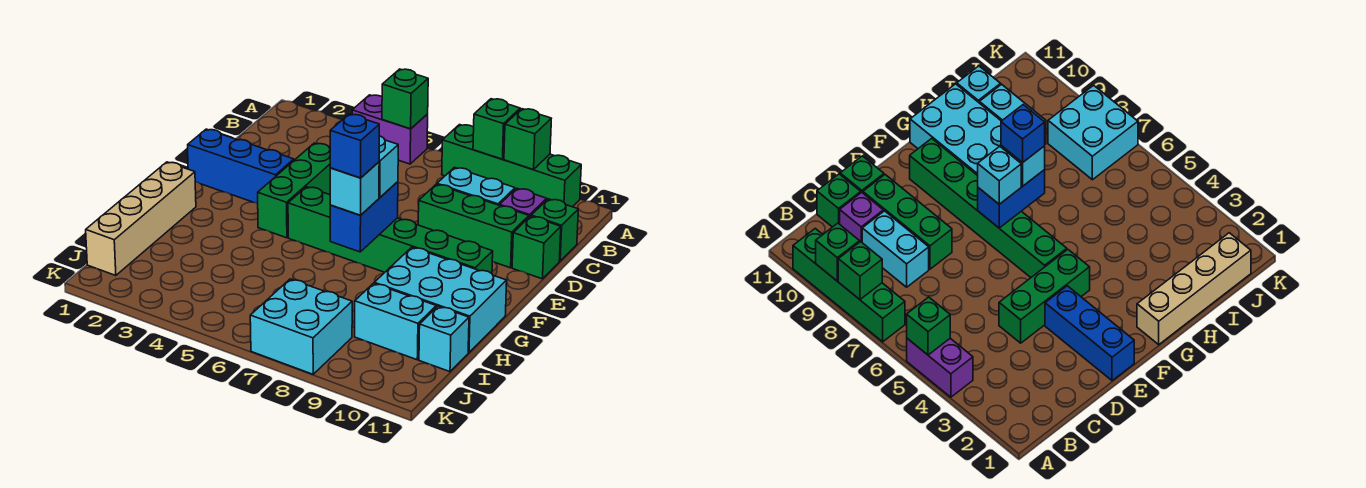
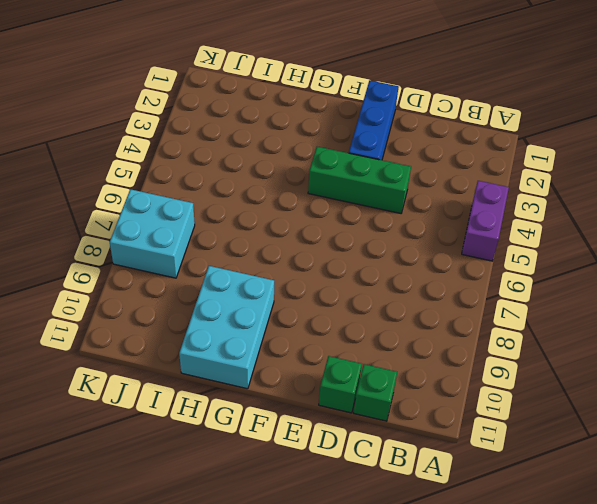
none -> green 1x4 brick [442,125,581,207]
none -> cyan 1x2 brick [437,168,515,205]
none -> purple 1x1 brick [500,188,547,217]

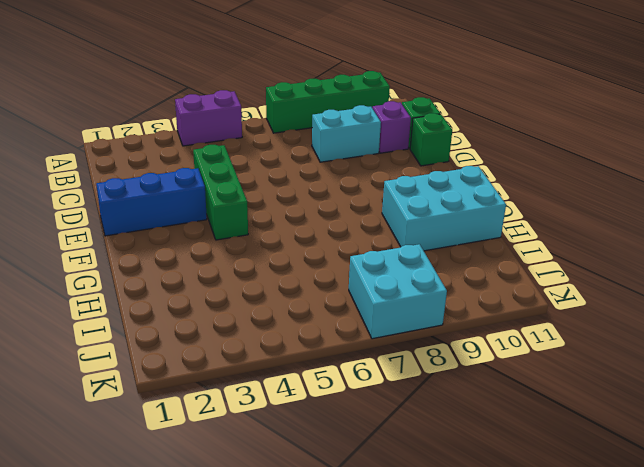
none -> green 1x3 brick [418,184,529,268]
none -> green 1x6 brick [288,187,493,273]
none -> tan 1x4 brick [86,162,196,276]

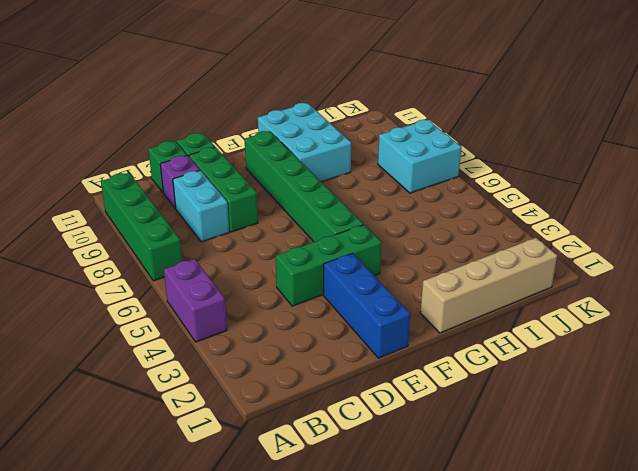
none -> cyan 1x2 brick [355,283,436,360]
none -> cyan 1x1 brick [419,306,469,372]
none -> green 1x1 brick [382,69,428,129]

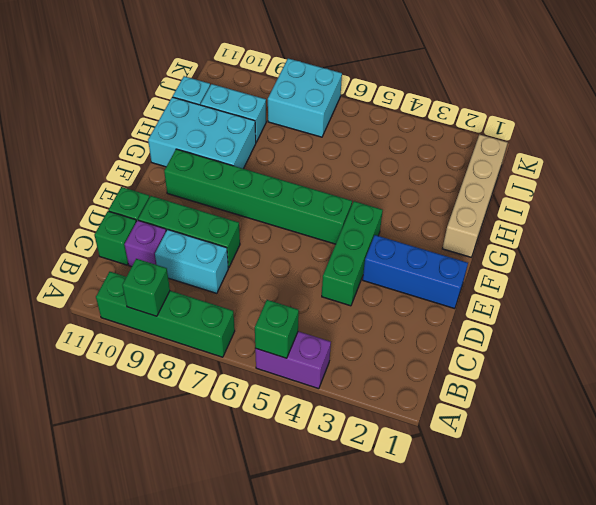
none -> green 1x1 brick [473,99,520,159]
none -> blue 1x2 brick [330,182,398,252]
none -> cyan 1x1 brick [379,136,398,198]

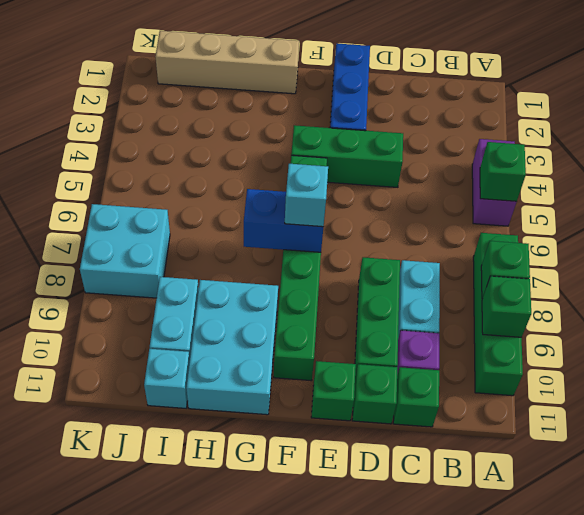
green 1x1 brick [311,361,356,421] -> none
none -> cyan 1x1 brick [330,162,379,215]
none -> blue 1x1 brick [330,114,379,178]

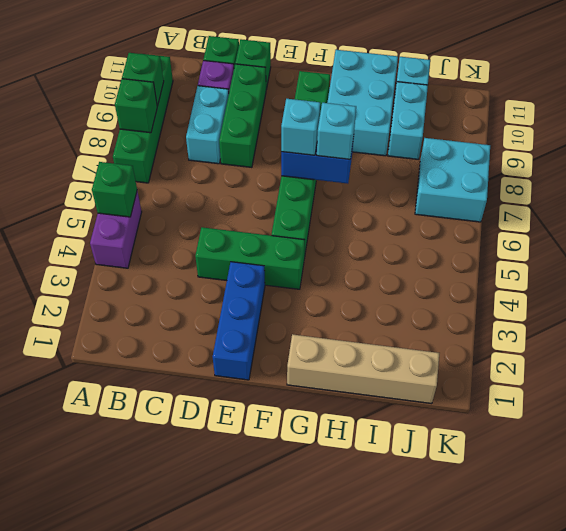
none -> blue 1x1 brick [330,114,379,178]

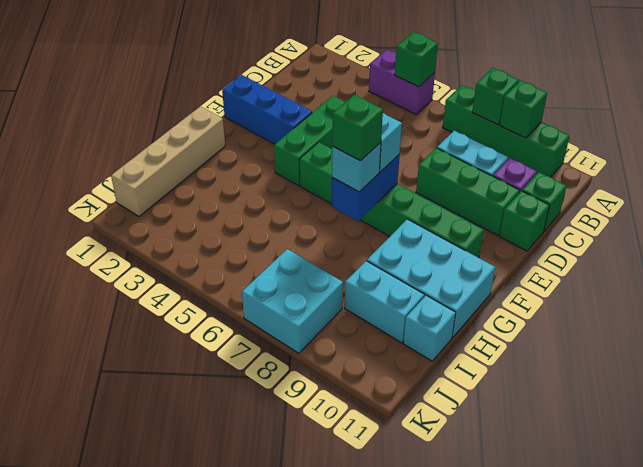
green 1x1 brick [332,95,383,161] -> blue 1x1 brick [330,114,379,178]

